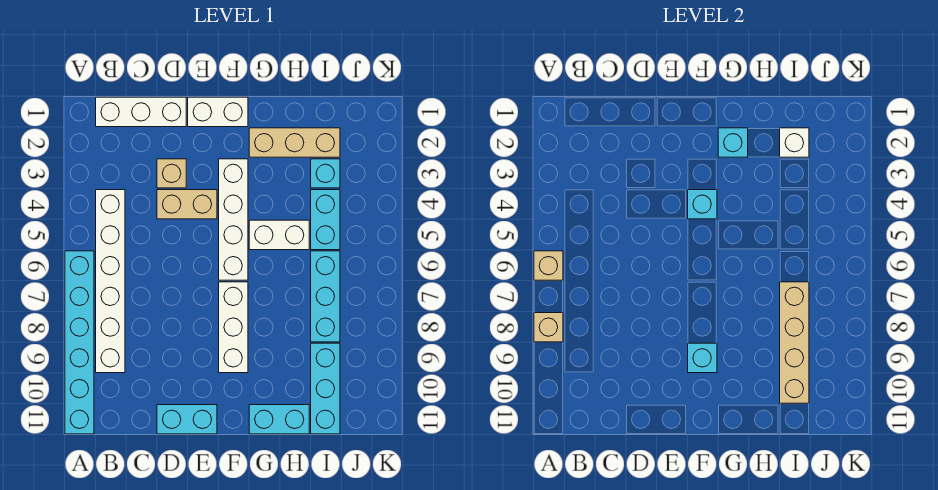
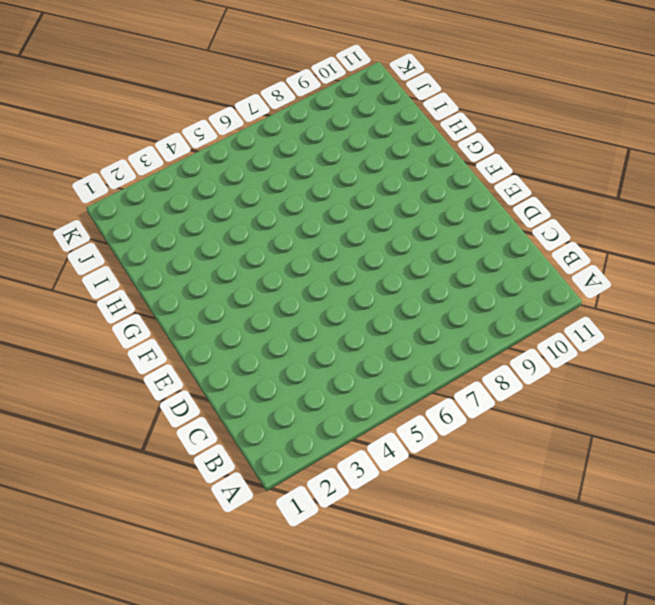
none -> cyan 1x6 brick [65,251,94,434]
none -> white 1x3 brick [96,97,186,127]
none -> white 1x6 brick [96,190,125,373]

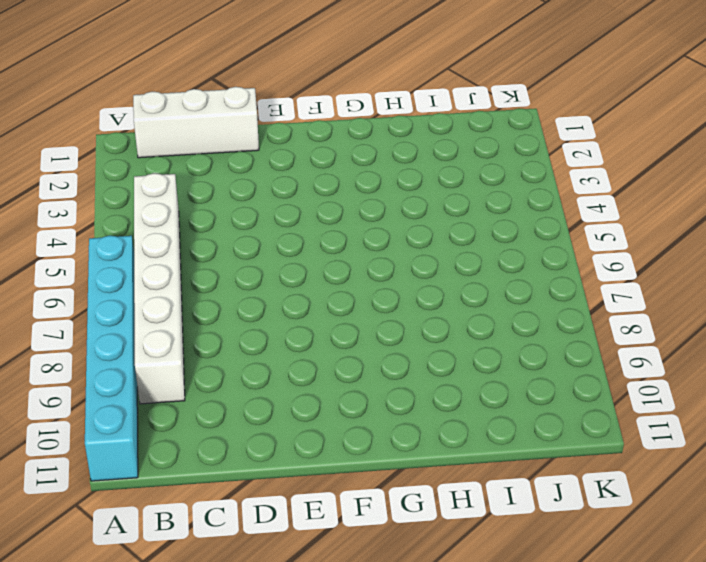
none -> tan 1x1 brick [157,159,186,188]
none -> tan 1x2 brick [157,190,217,219]
none -> cyan 1x2 brick [157,405,217,434]

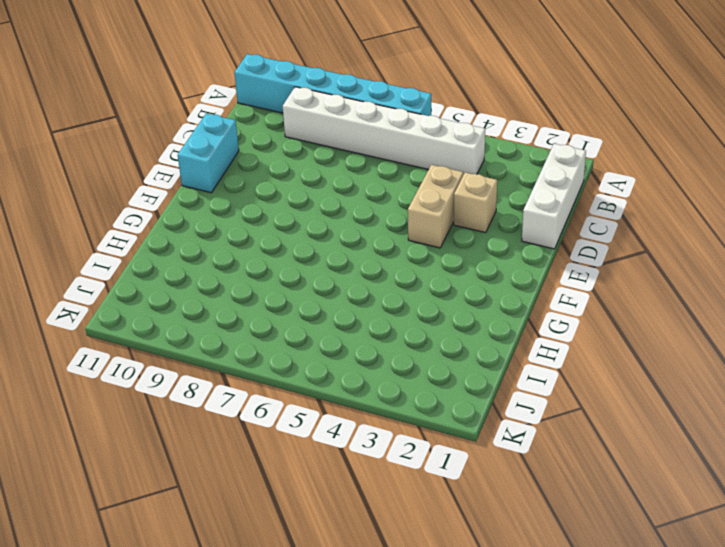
none -> white 1x2 brick [188,97,248,127]
none -> white 1x4 brick [219,159,248,280]
none -> white 1x3 brick [219,282,248,373]

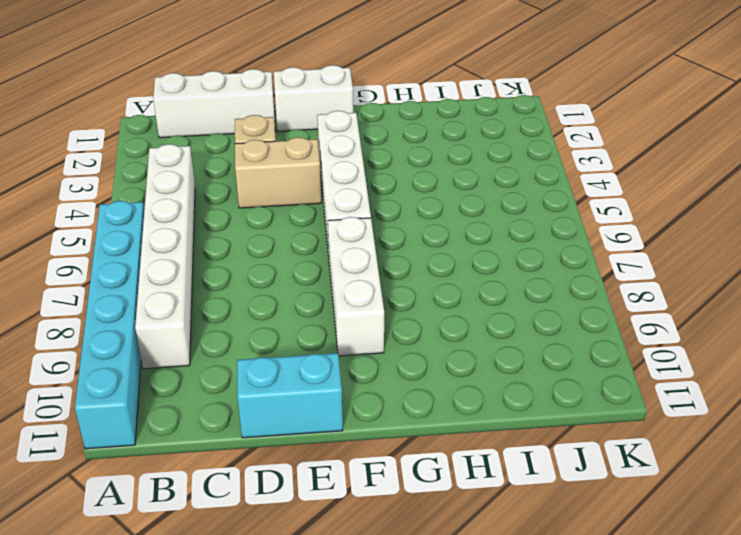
none -> tan 1x3 brick [249,128,340,157]
none -> white 1x2 brick [249,220,309,250]
none -> cyan 1x2 brick [249,405,309,434]

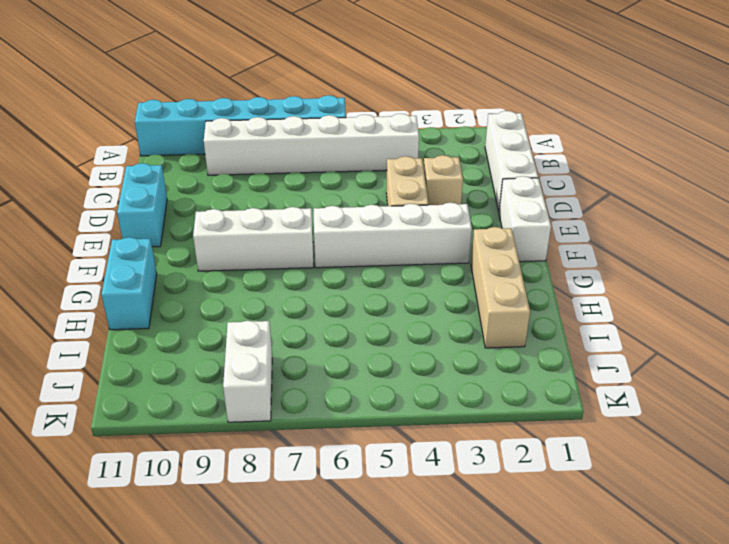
white 1x2 brick [223,321,272,422] -> white 1x2 brick moved to [249,220,309,250]
none -> cyan 1x1 brick [311,159,340,188]
none -> cyan 1x2 brick [311,190,340,250]
none -> cyan 1x3 brick [311,251,340,342]

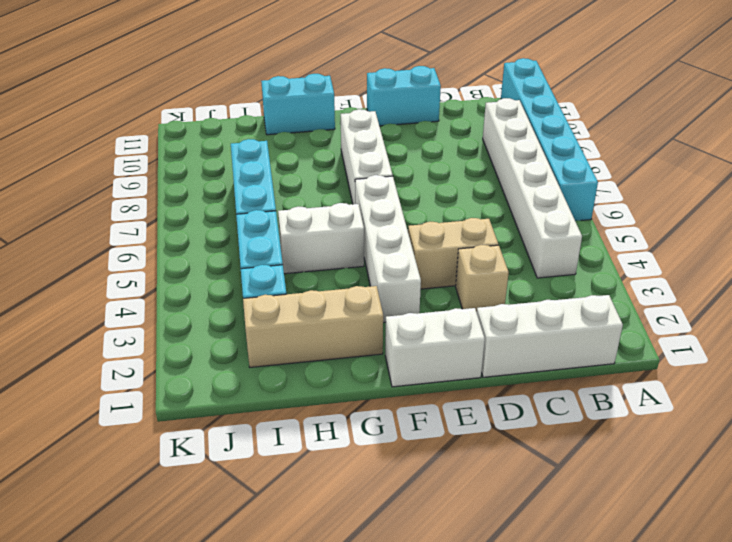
none -> cyan 1x3 brick [311,343,340,434]
none -> tan 1x1 brick [534,251,563,280]
none -> tan 1x1 brick [534,313,563,342]

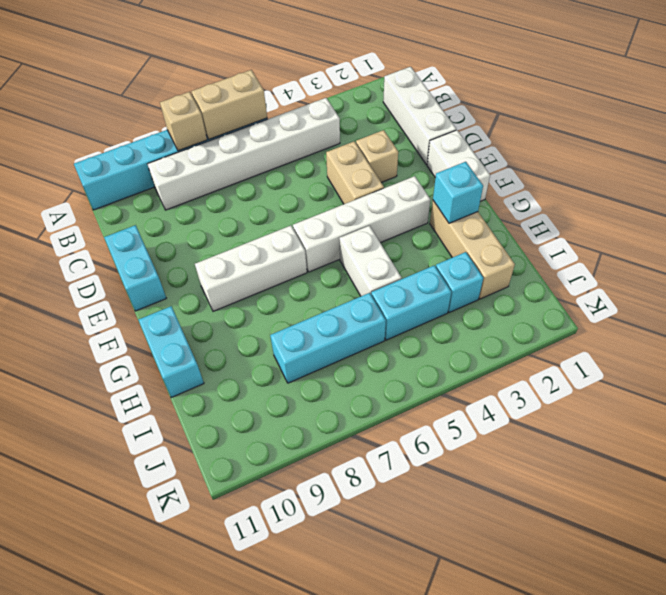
tan 1x2 brick [191,70,267,139] -> tan 1x1 brick [534,251,563,280]
none -> cyan 1x3 brick [311,343,340,434]
none -> cyan 1x1 brick [688,190,717,219]
none -> cyan 1x1 brick [688,343,717,373]

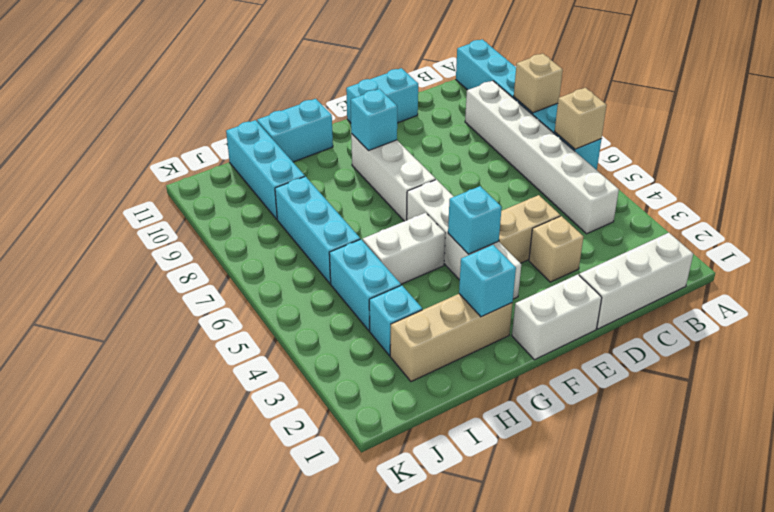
none -> white 1x1 brick [780,128,809,157]
none -> tan 1x4 brick [780,282,809,403]

